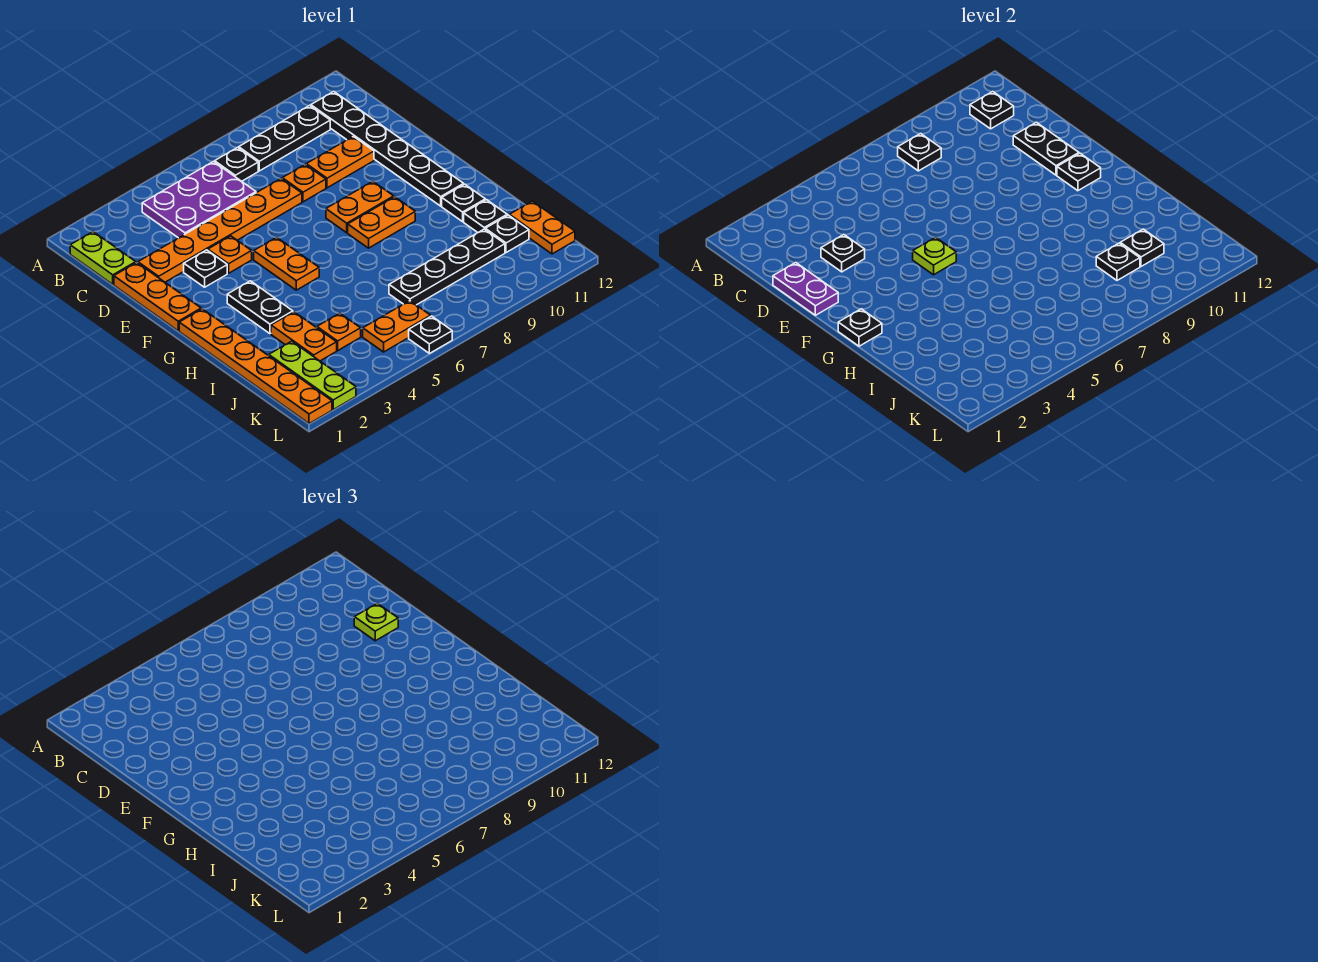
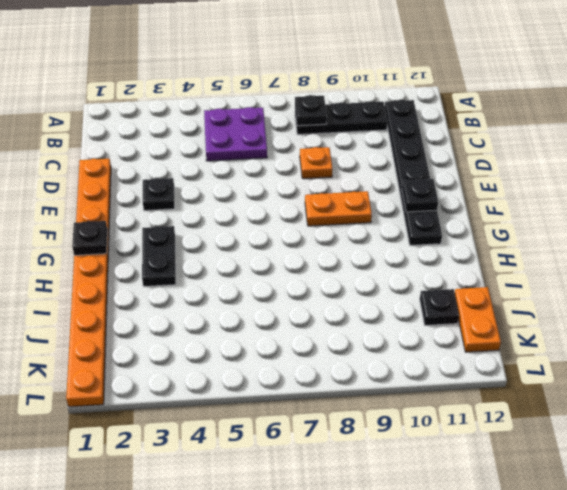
purple 2x2 plate [204,107,267,161] -> purple 2x3 plate [142,162,256,238]
none -> lime 1x2 plate [70,232,136,284]
none -> black 1x1 plate [215,148,258,181]
none -> orange 1x6 plate [138,179,302,282]
none -> orange 1x2 plate [306,136,374,188]

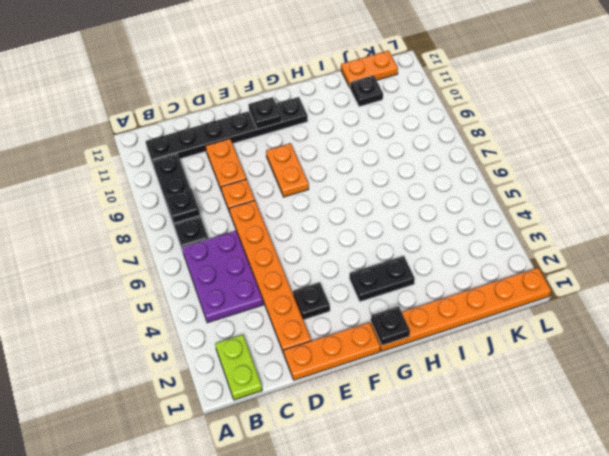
lime 1x2 plate [215,334,262,400] -> lime 1x2 plate turned to [70,232,136,284]
none -> orange 1x1 plate [208,236,252,273]
none -> orange 1x2 plate [254,237,319,290]
none -> orange 1x2 plate [348,197,415,248]
none -> black 1x1 plate [442,184,485,222]

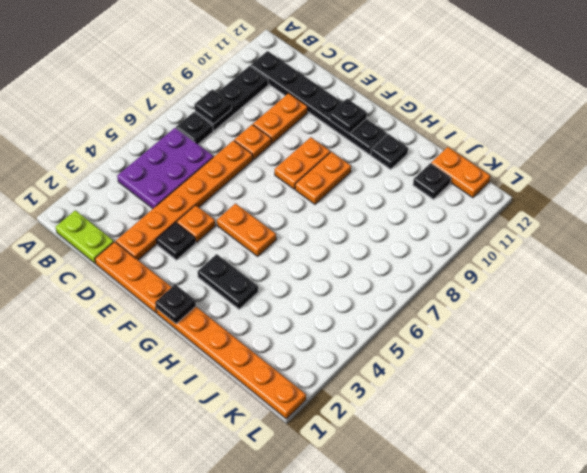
none -> orange 1x2 plate [271,312,337,361]
none -> black 1x1 plate [464,200,507,232]
none -> lime 1x3 plate [268,341,356,409]
none -> orange 1x1 plate [317,313,361,350]

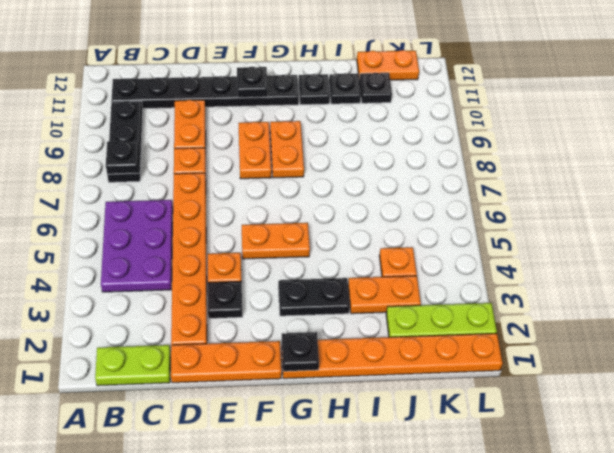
none -> black 1x1 plate [215,148,258,181]
none -> black 1x4 plate [389,229,505,305]
none -> orange 1x2 plate [363,301,431,352]
none -> black 1x1 plate [409,316,452,353]

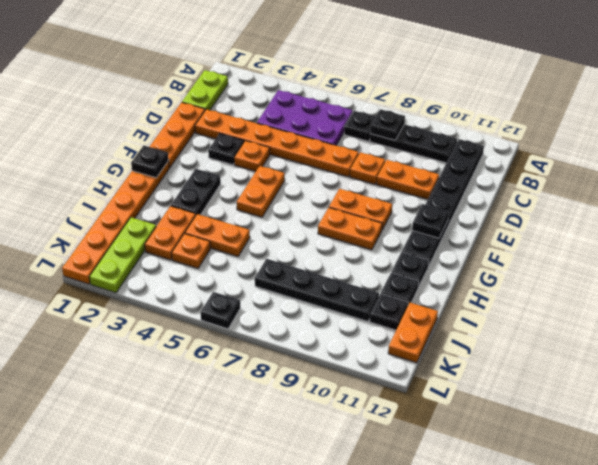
orange 1x2 plate [185,214,250,257] -> orange 1x2 plate moved to [363,301,431,352]
none -> black 1x1 plate [970,92,1014,129]
none -> purple 1x2 plate [773,263,838,315]
none -> black 1x1 plate [821,235,865,272]
none -> black 1x2 plate [1013,122,1079,175]

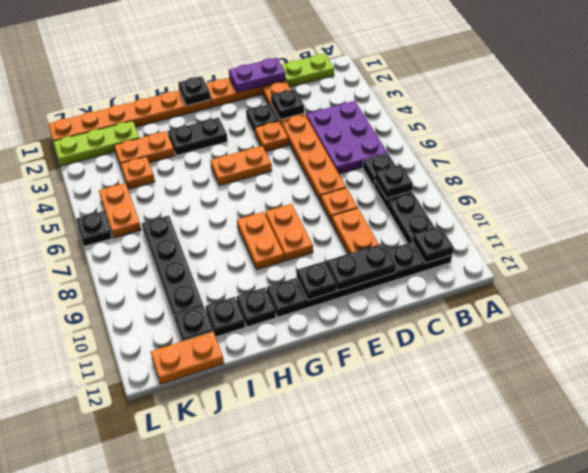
none -> lime 1x1 plate [913,237,956,275]
none -> black 1x1 plate [1096,243,1140,280]
none -> black 1x1 plate [1120,229,1164,266]
none -> lime 1x1 plate [354,603,398,641]

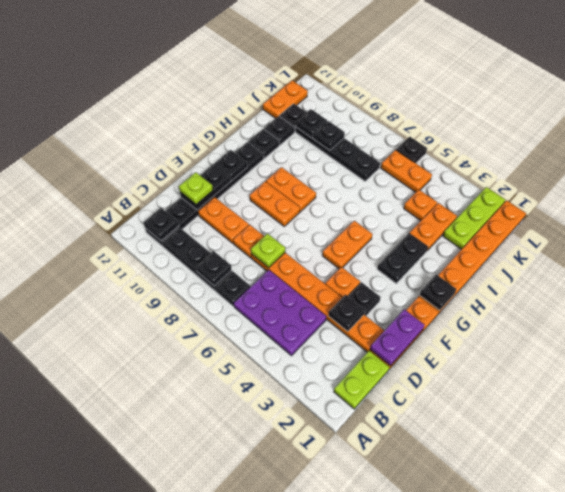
lime 1x1 plate [251,234,285,268] -> lime 1x1 plate moved to [913,237,956,275]

